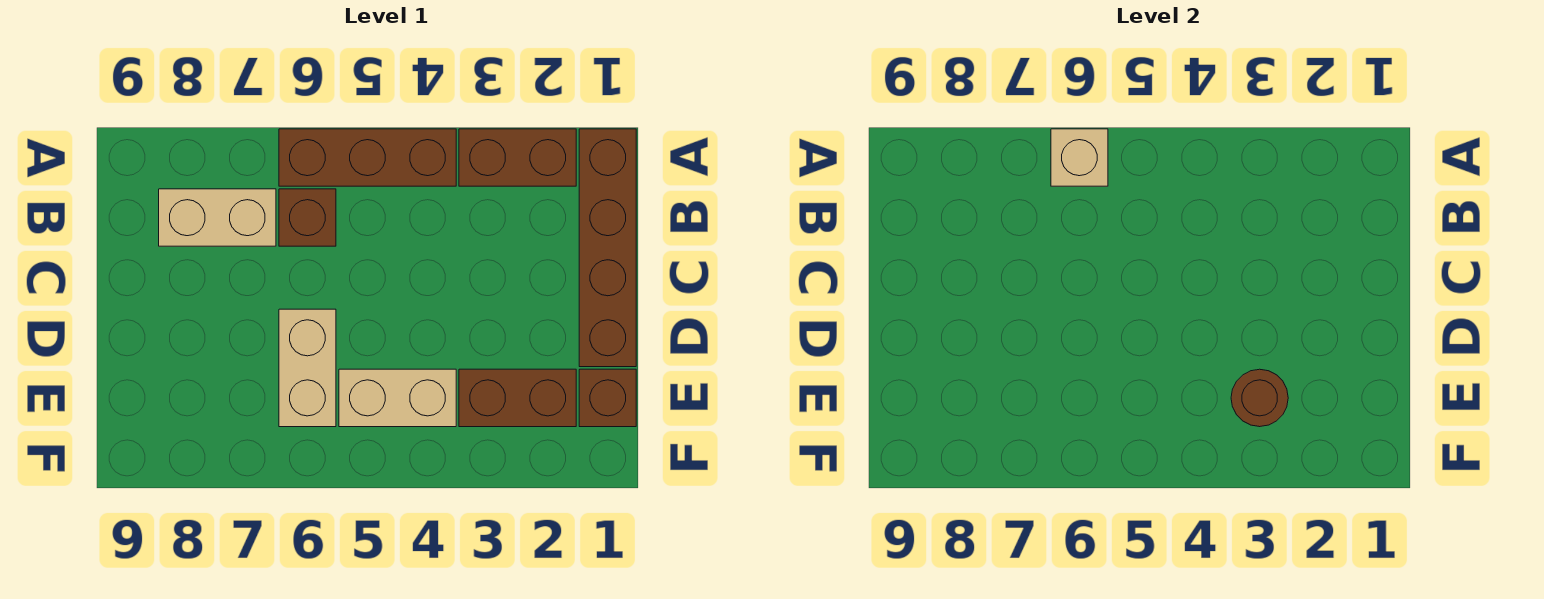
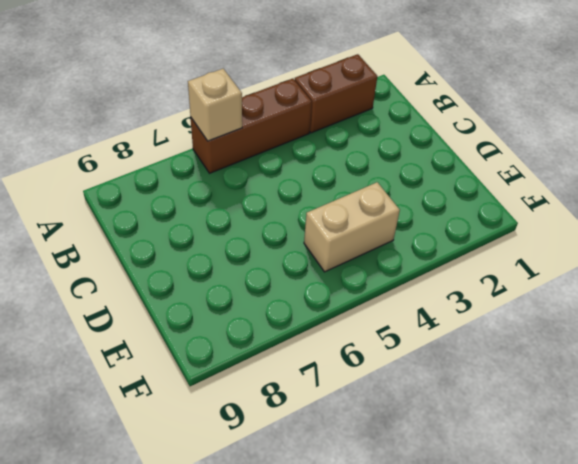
none -> brown 1x4 brick [579,129,636,367]
none -> brown 1x1 brick [279,189,336,246]

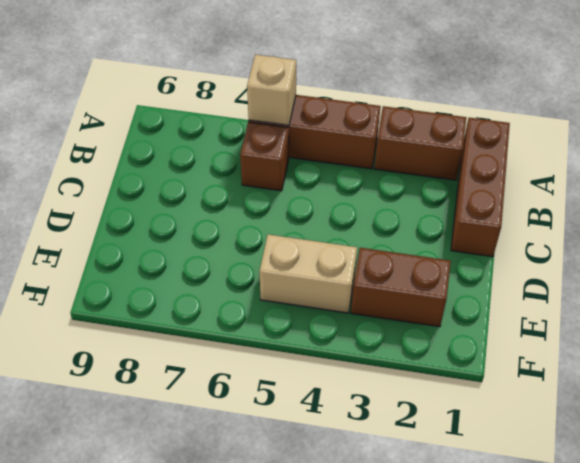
brown 1x3 brick [451,118,510,257] -> brown 1x4 brick [579,129,636,367]
none -> tan 1x2 brick [159,189,276,246]
none -> tan 1x2 brick [279,309,336,427]

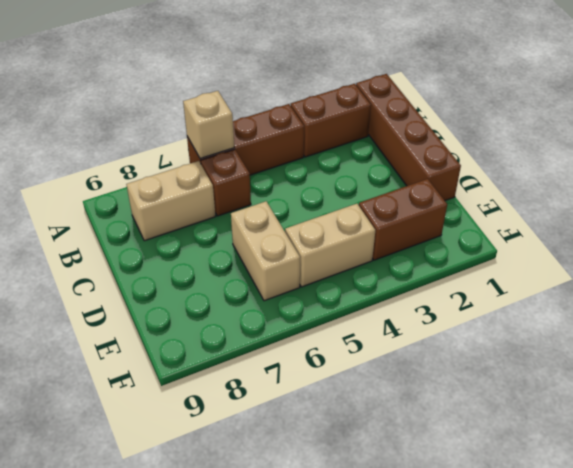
none -> brown 1x1 brick [579,369,636,427]
none -> brown 1x1 round brick [1231,369,1288,427]

